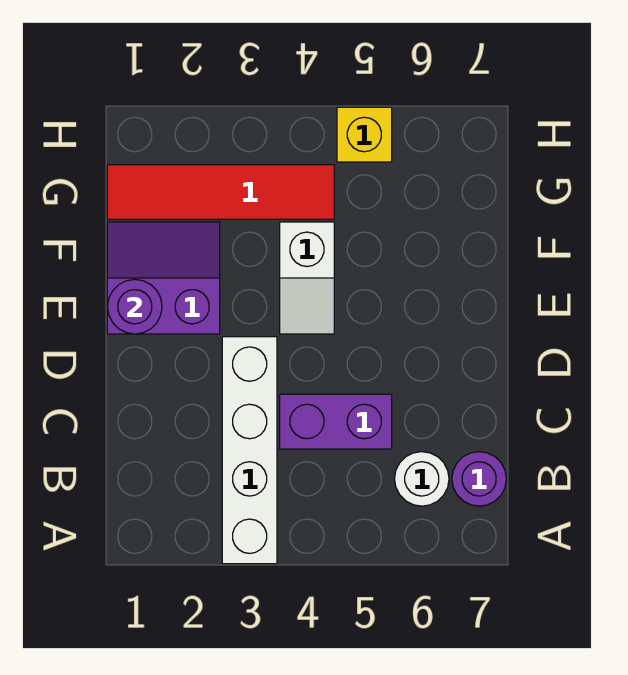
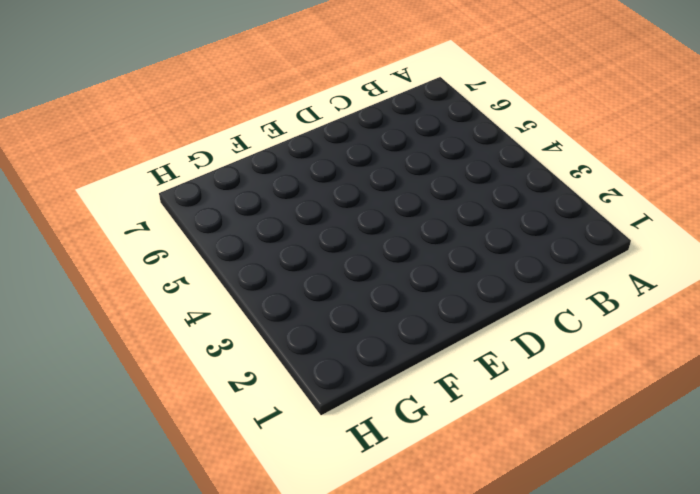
none -> white 1x4 brick [222,337,277,564]
none -> white 1x1 round brick [395,452,449,506]

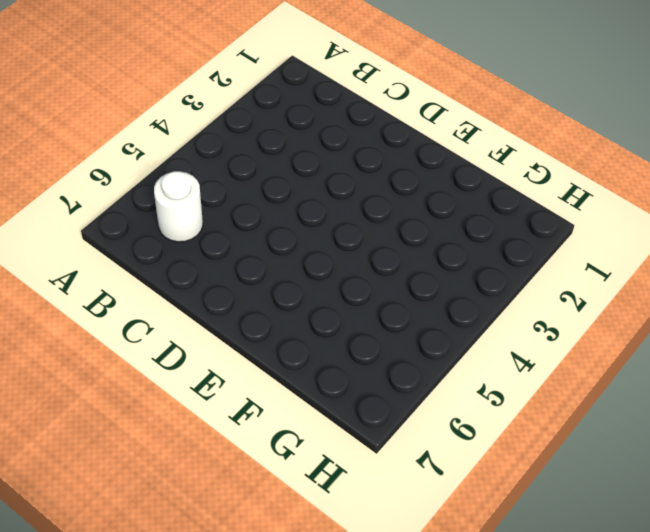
none -> white 1x4 brick [222,337,277,564]
none -> purple 1x1 round brick [452,452,506,506]

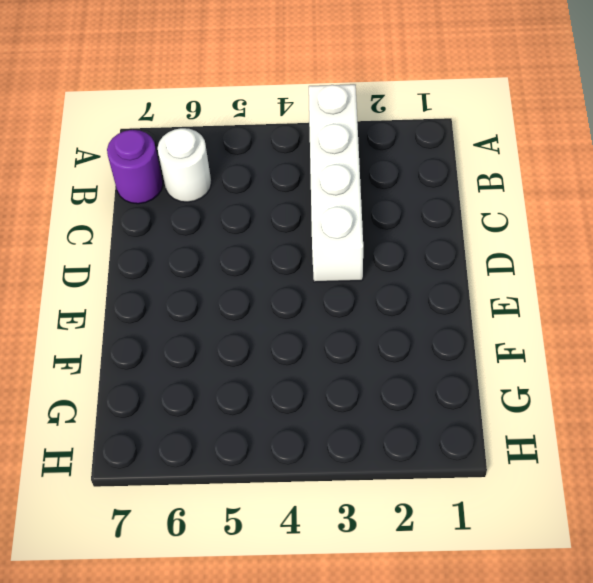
none -> purple 1x2 brick [280,394,392,449]
none -> purple 2x2 slope [107,222,220,334]

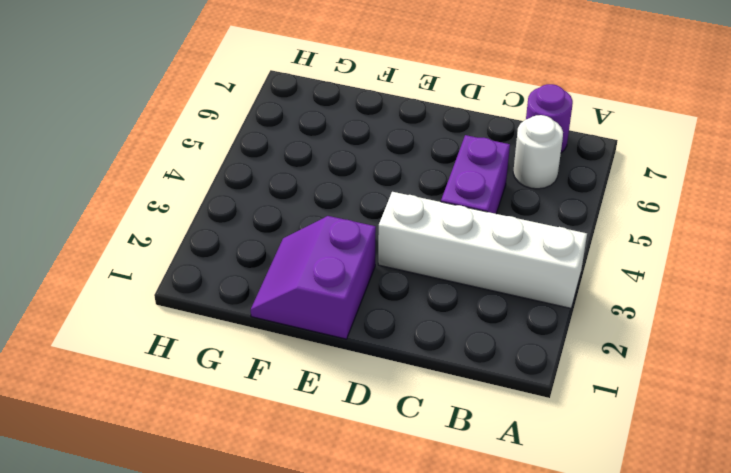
none -> white 1x2 slope [280,222,334,334]
none -> red 1x4 tile [107,165,334,219]

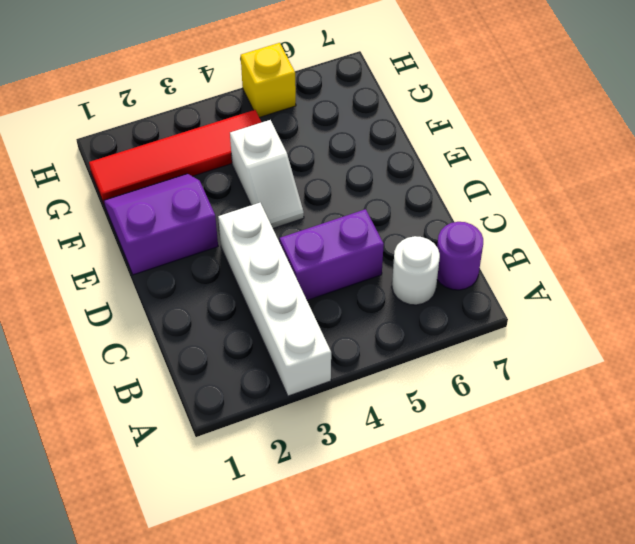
none -> purple 1x1 round brick [108,279,162,334]

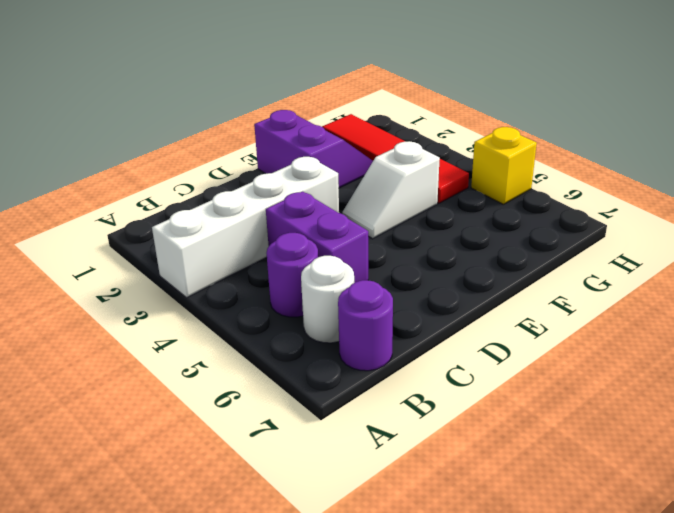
purple 1x1 round brick [266,233,318,317] -> purple 1x1 round brick moved to [108,279,162,334]

